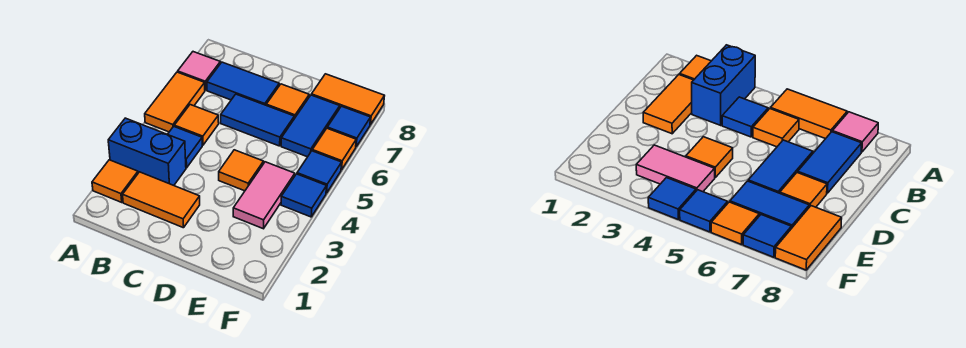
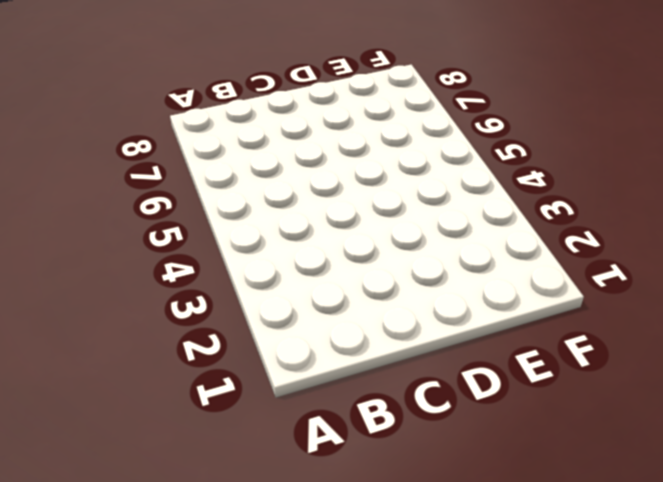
none -> orange 1x1 tile [92,160,138,202]
none -> blue 1x2 brick [108,118,186,185]
none -> orange 1x2 tile [145,72,205,132]

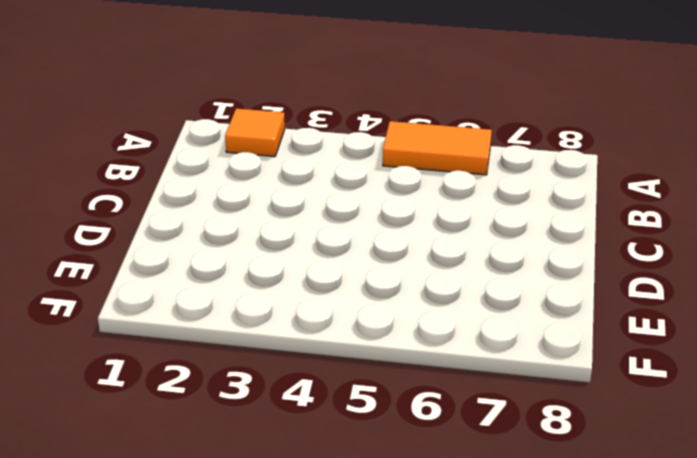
none -> blue 1x2 brick [108,118,186,185]
none -> pink 1x1 tile [178,52,220,90]
none -> orange 1x2 tile [123,172,200,228]

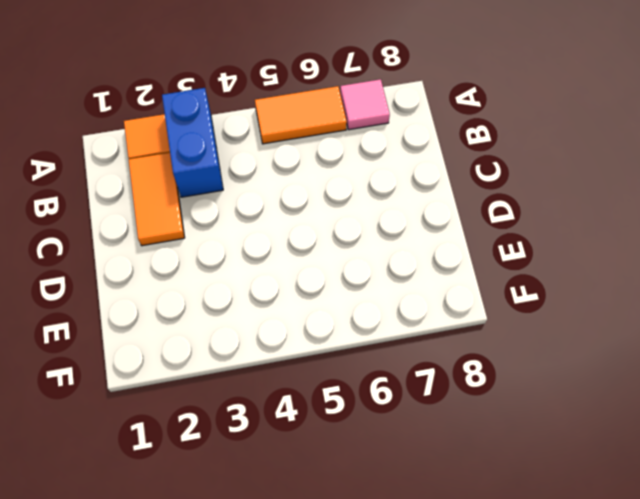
none -> blue 1x1 tile [167,126,202,168]
none -> orange 1x1 tile [174,105,219,145]
none -> blue 1x2 tile [207,62,279,105]

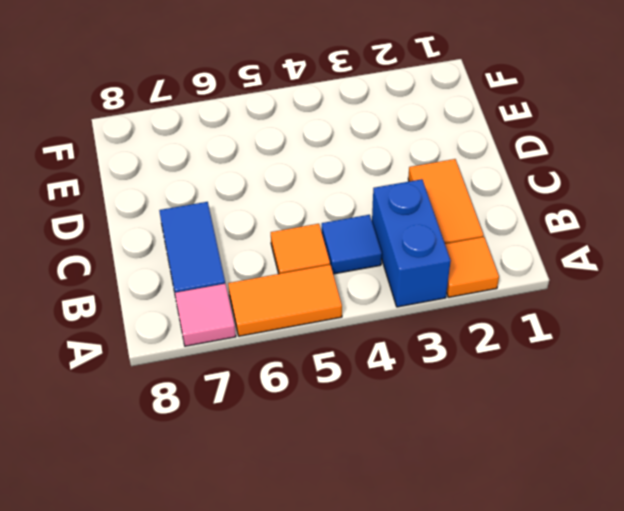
none -> blue 1x2 tile [221,94,294,146]
none -> orange 1x1 tile [219,150,264,191]
none -> orange 1x1 tile [266,84,309,119]

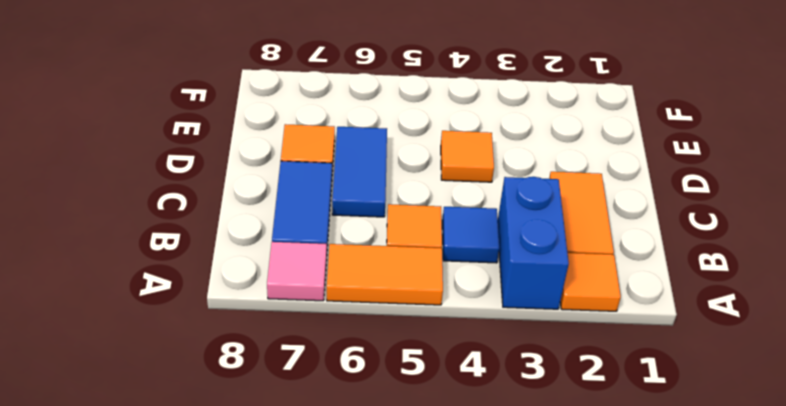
none -> pink 1x2 tile [233,162,295,229]
none -> blue 1x2 tile [281,95,340,157]
none -> orange 1x2 tile [311,74,384,125]

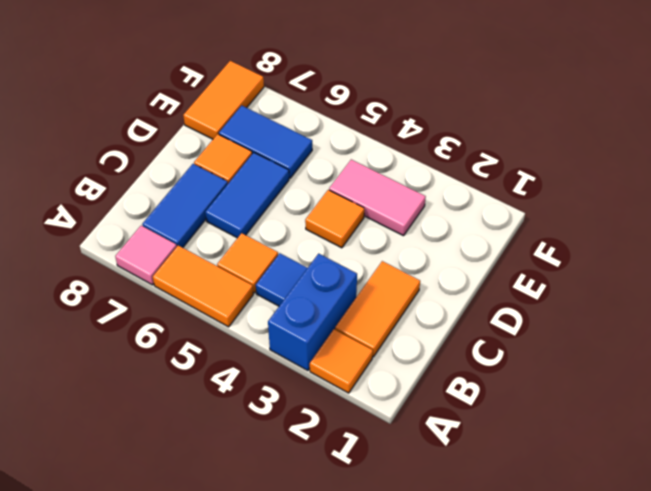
none -> blue 1x1 tile [281,174,326,217]
none -> blue 1x1 tile [297,151,342,193]
none -> orange 1x1 tile [312,128,356,170]

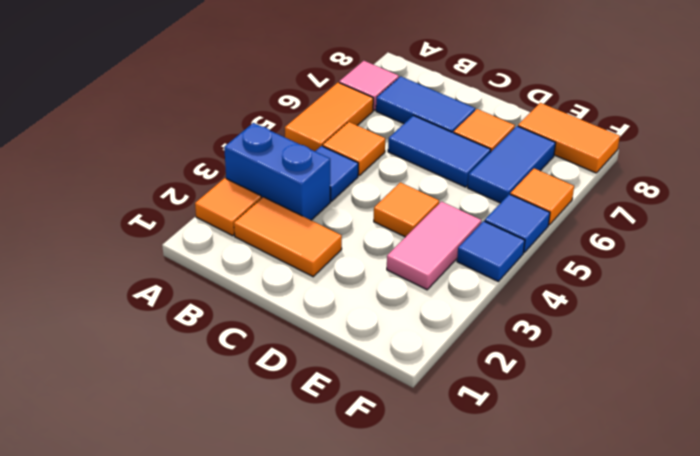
none -> blue 1x1 tile [327,106,371,147]

